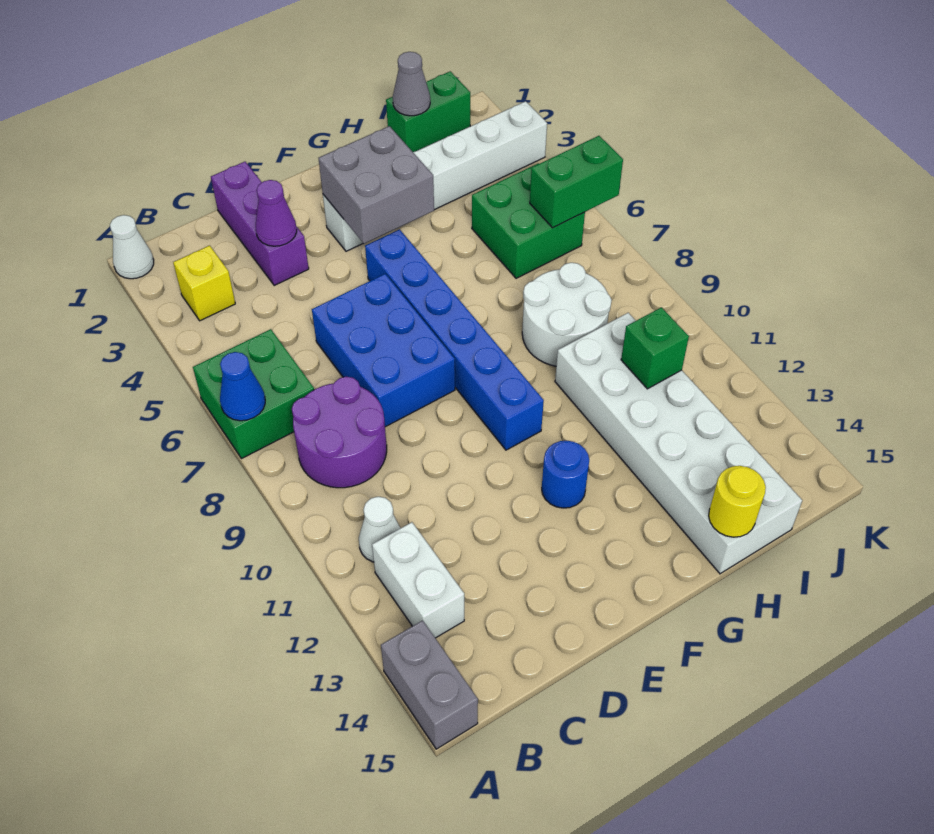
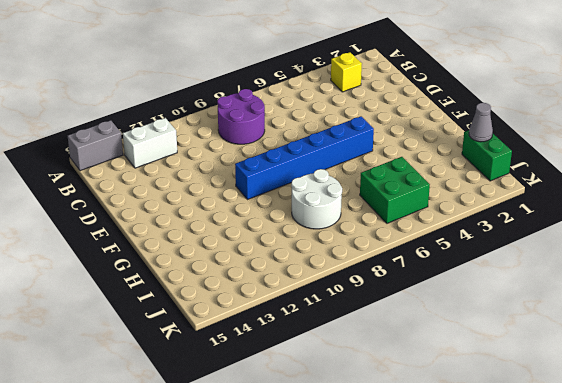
none -> white 1x1 cone [110,215,154,279]
none -> green 2x2 brick [193,329,314,459]
none -> white 1x1 cone [359,497,400,562]

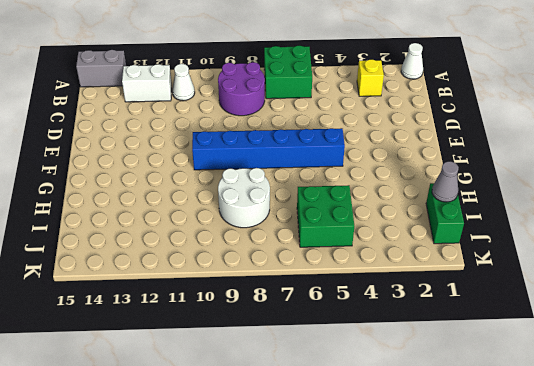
none -> purple 1x3 brick [211,162,309,286]
none -> blue 2x3 brick [312,274,455,427]
none -> white 1x6 brick [323,101,547,251]

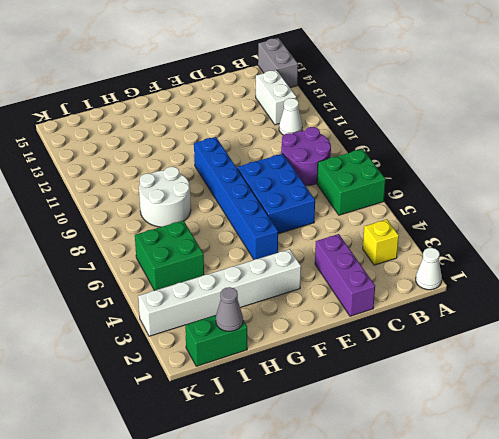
none -> blue 1x1 round brick [542,441,589,508]
none -> white 2x6 brick [555,313,802,574]
none -> blue 1x1 cone [220,352,265,421]

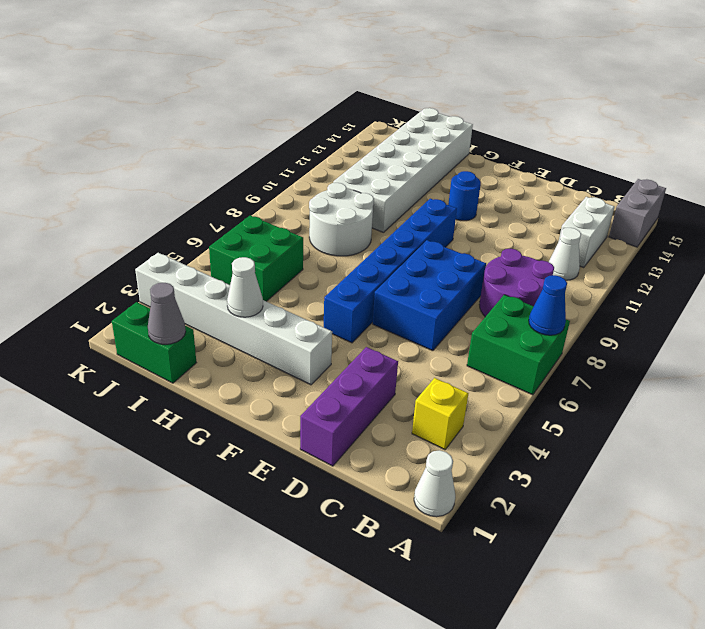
white 1x1 cone [227,257,263,317] -> none
none -> purple 1x1 cone [256,180,297,246]
none -> grey 2x2 brick [318,126,434,244]
none -> yellow 1x1 round brick [709,466,766,537]

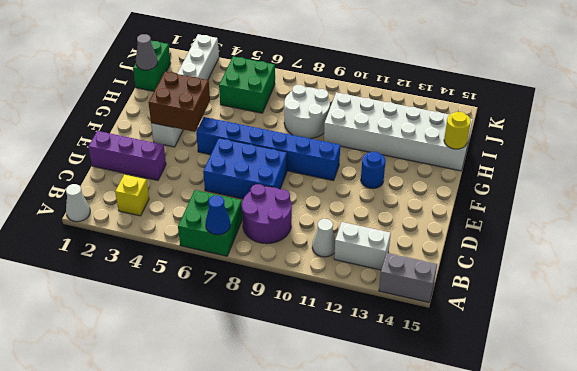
brown 2x2 brick [148,72,210,132] -> grey 2x2 brick [318,126,434,244]
none -> purple 1x1 cone [256,180,297,246]
none -> green 1x1 brick [621,307,689,389]
none -> green 1x2 brick [530,136,623,228]

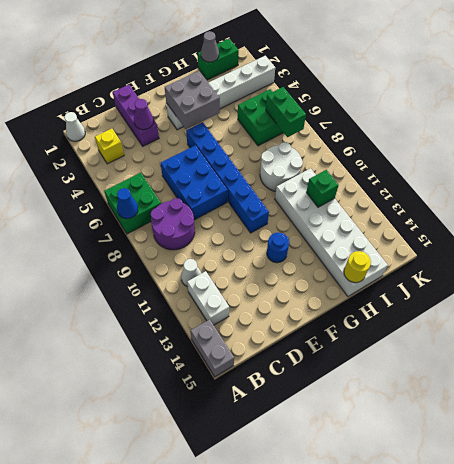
green 1x2 brick [266,87,306,137] -> green 1x2 brick turned to [530,136,623,228]

